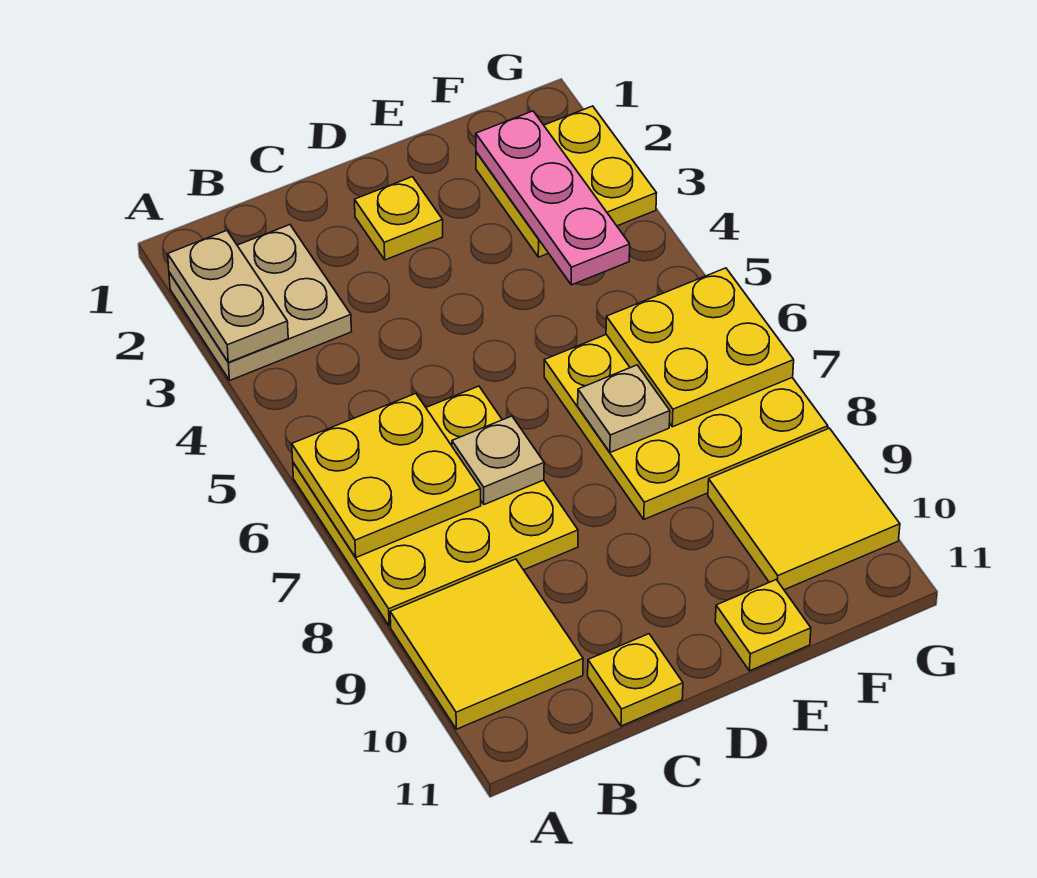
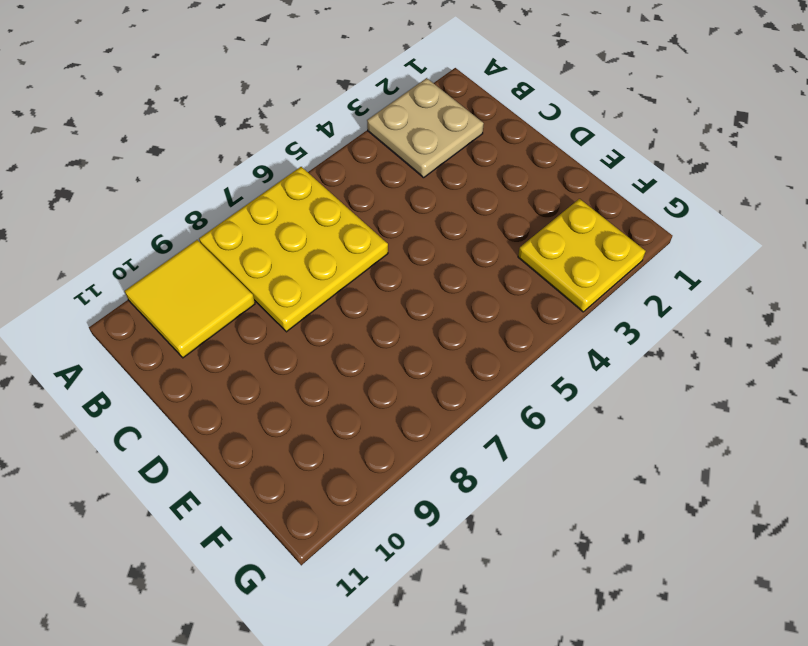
none -> yellow 1x1 plate [588,634,683,726]
none -> yellow 1x1 plate [355,177,443,260]
none -> yellow 3x3 plate [544,335,828,519]

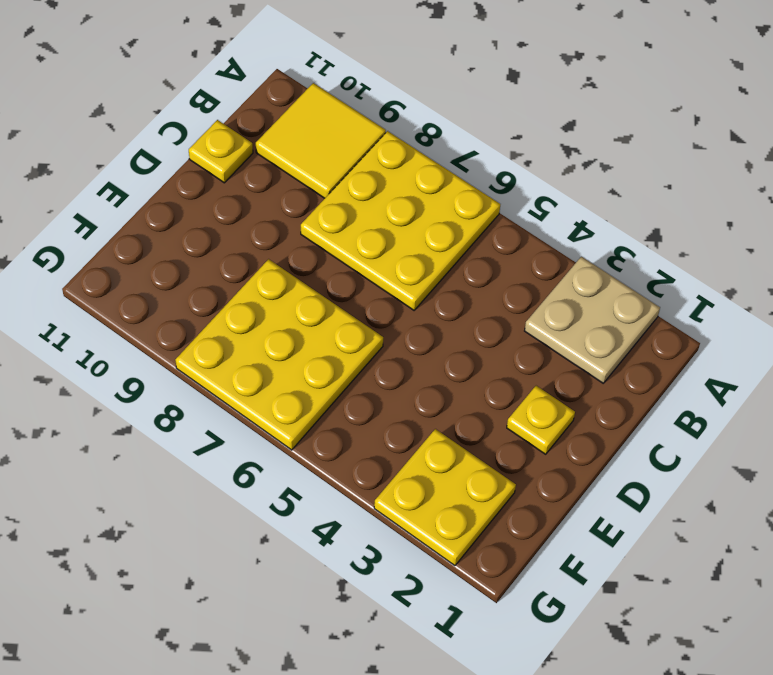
none -> yellow 1x1 plate [715,580,811,671]
none -> yellow 2x2 tile [708,428,900,590]
none -> tan 1x2 plate [168,231,288,362]

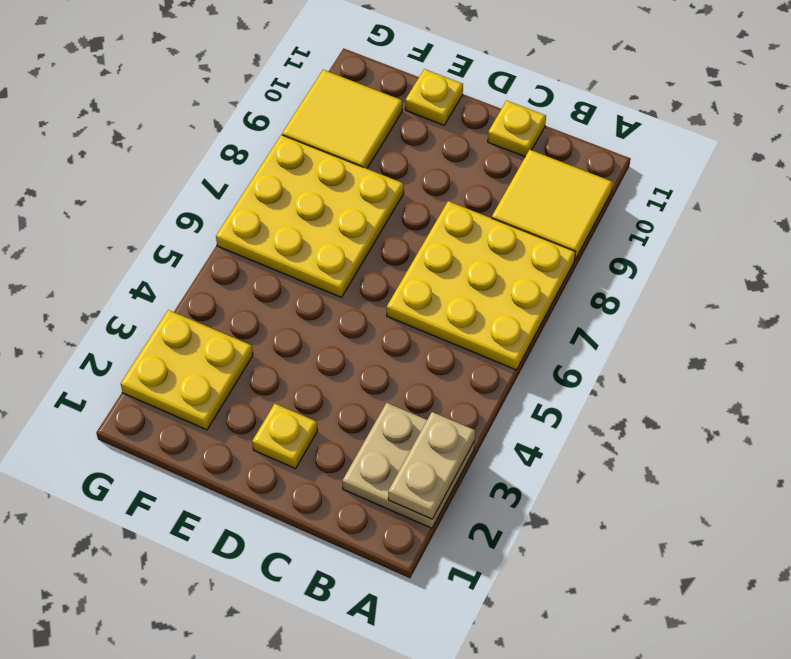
none -> yellow 2x2 plate [292,393,481,557]
none -> tan 1x1 plate [452,416,544,505]
none -> tan 1x1 plate [578,365,670,453]

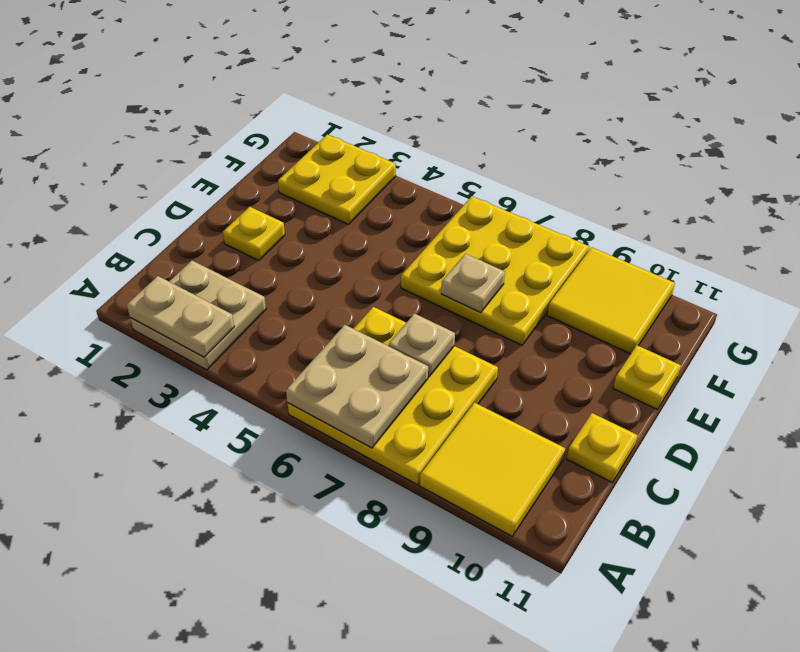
tan 2x2 plate [286,325,428,448] -> yellow 2x2 plate [292,393,481,557]
none -> pink 1x3 plate [476,111,630,285]
none -> yellow 2x2 plate [606,268,794,427]

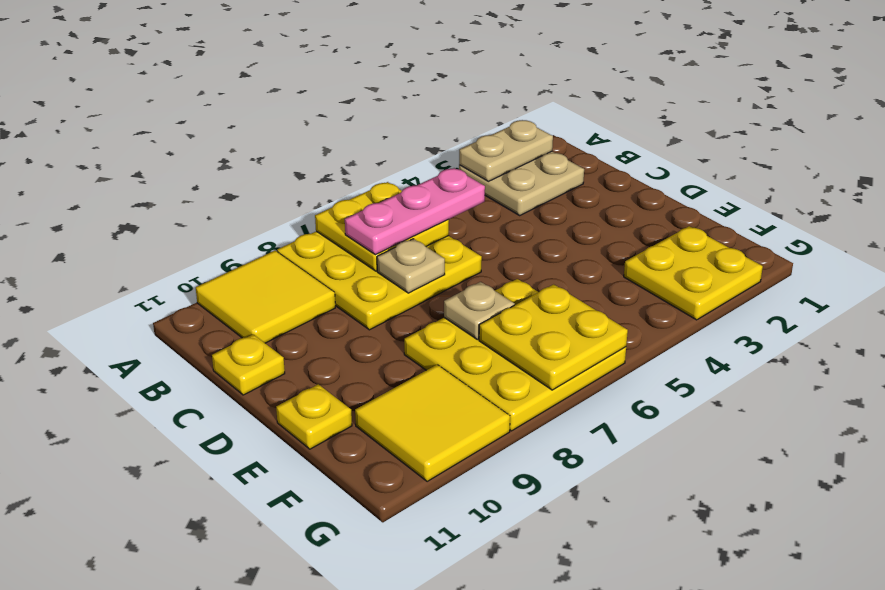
pink 1x3 plate [345,168,485,255] -> pink 1x3 plate moved to [476,111,630,285]
none -> yellow 1x1 plate [355,177,443,260]

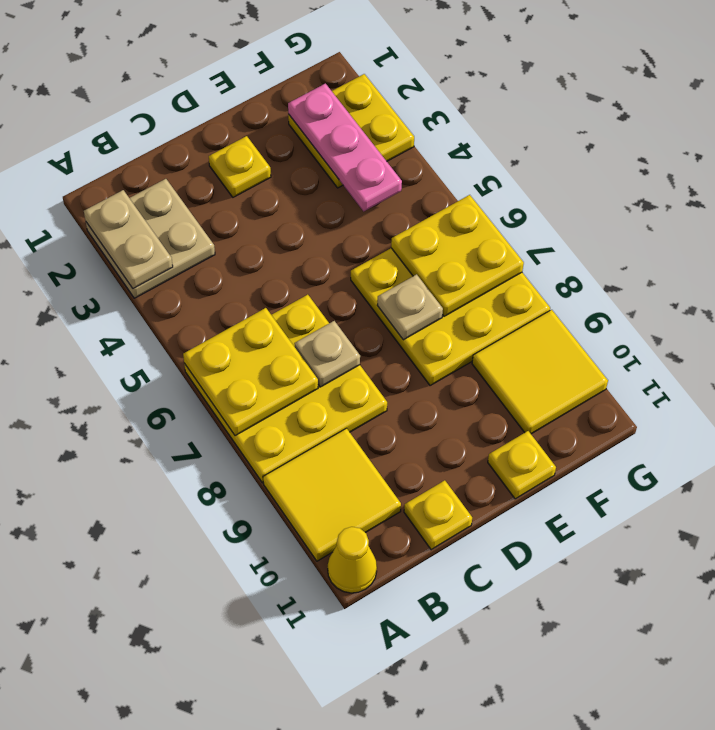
yellow 1x1 cone [328,527,377,593] -> none

